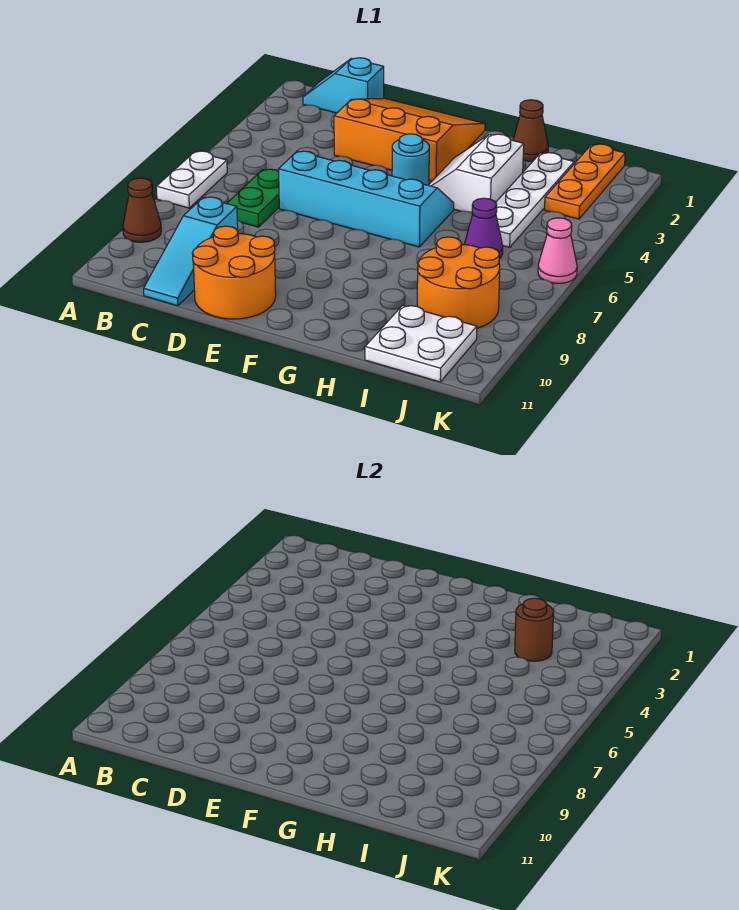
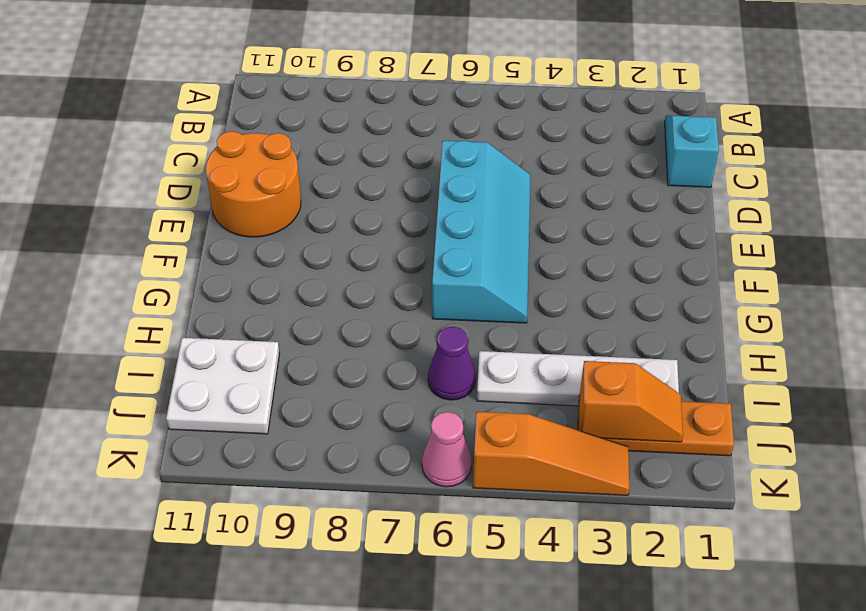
orange 1x2 slope [579,361,683,442] -> none
orange 1x3 slope [473,412,629,495] -> none
none -> white 1x2 plate [156,151,227,208]
none -> brown 1x1 cone [123,178,161,242]
none -> green 1x2 plate [227,169,279,227]

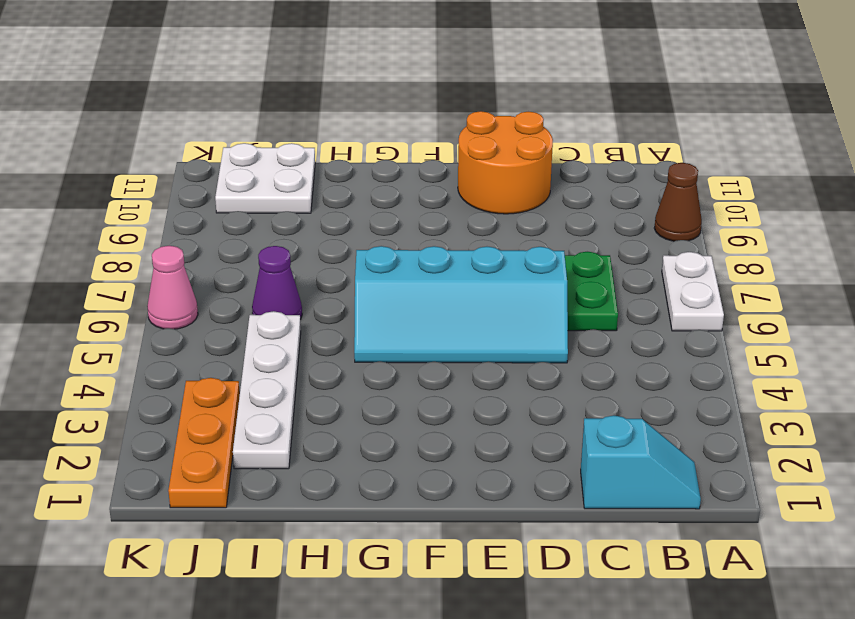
none -> cyan 1x3 slope [144,197,238,306]
none -> orange 3x3 slope [334,98,485,181]
none -> cyan 1x1 round brick [392,134,429,185]

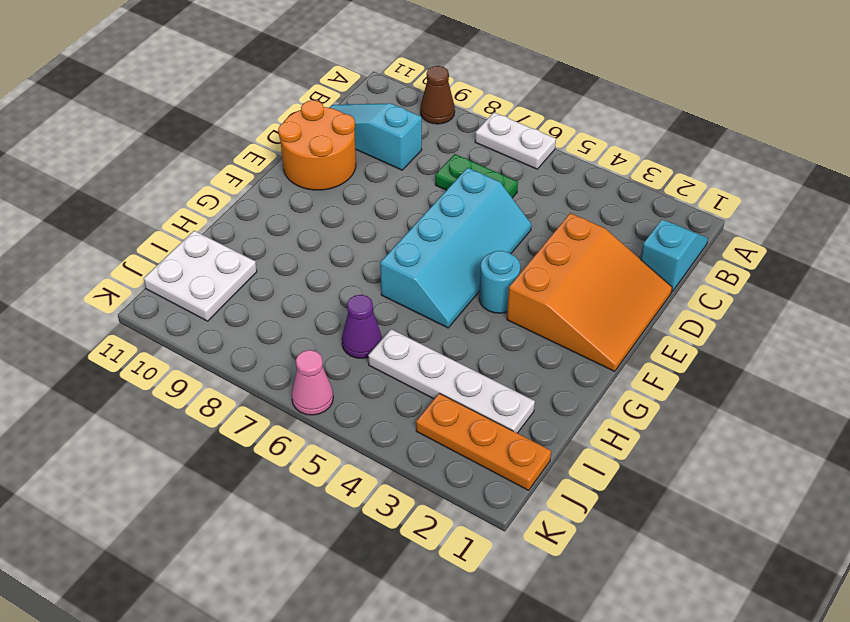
none -> white 2x2 slope [428,134,524,213]
none -> brown 1x1 cone [513,100,548,161]
none -> orange 2x2 round brick [417,237,500,328]

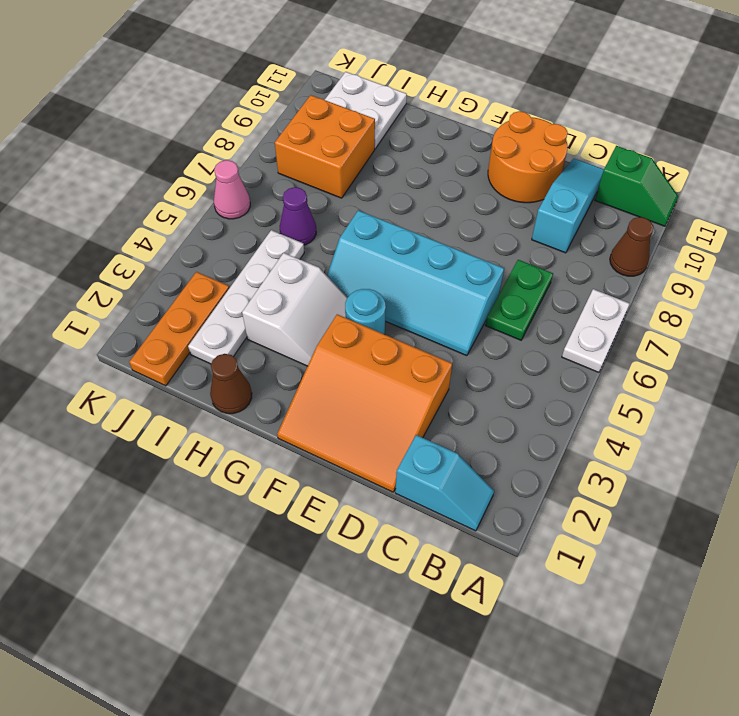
green 1x2 slope [595,146,678,226] -> none
orange 2x2 brick [275,95,375,198] -> orange 2x2 round brick [417,237,500,328]
none -> brown 1x1 round brick [515,598,554,661]

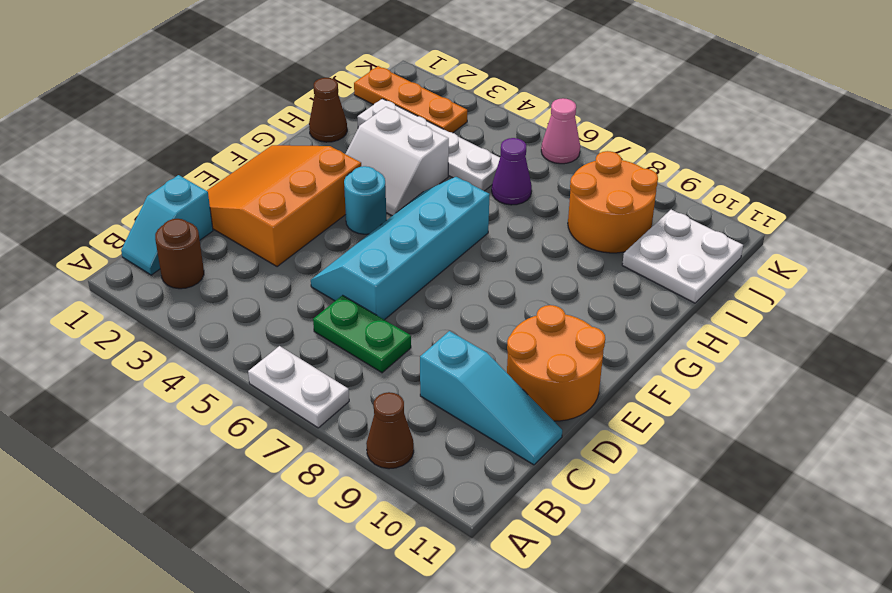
brown 1x1 round brick [155,219,204,289] -> brown 1x1 round brick moved to [515,598,554,661]

